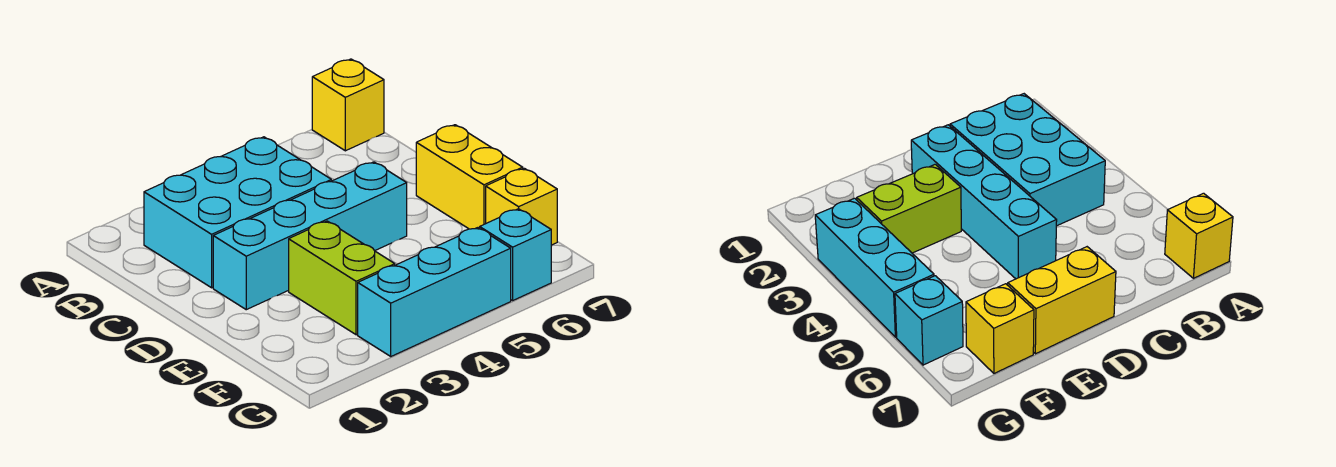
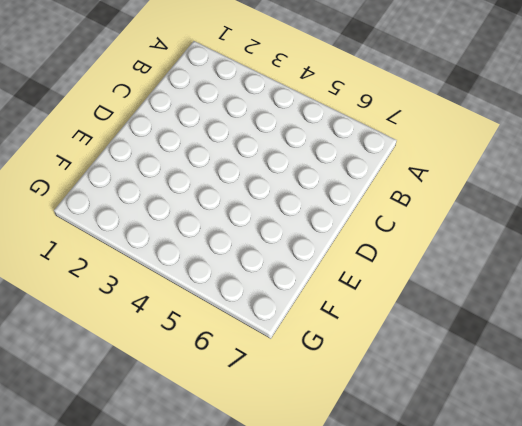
none -> yellow 1x1 brick [312,59,384,151]
none -> cyan 2x3 brick [144,137,331,288]

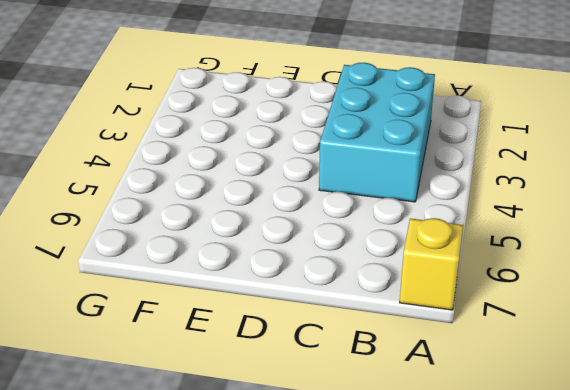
none -> cyan 1x4 brick [213,162,407,310]
none -> yellow 1x2 brick [416,125,523,229]

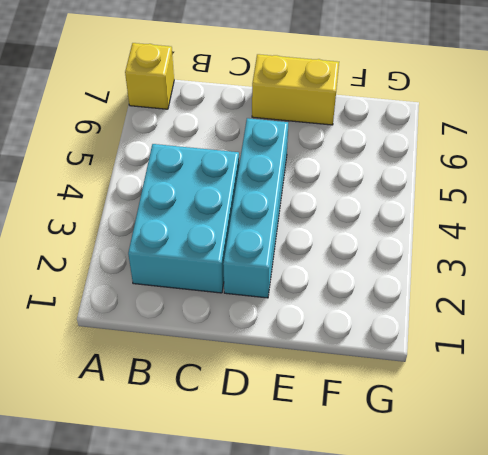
none -> lime 1x2 brick [289,221,395,335]
none -> yellow 1x1 brick [486,168,557,245]

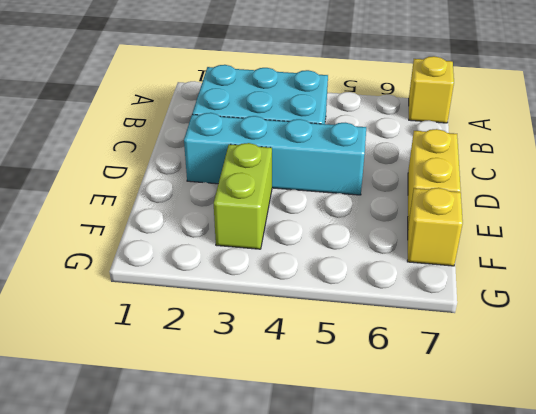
none -> cyan 1x3 brick [358,228,511,356]
none -> cyan 1x1 brick [480,209,551,300]

